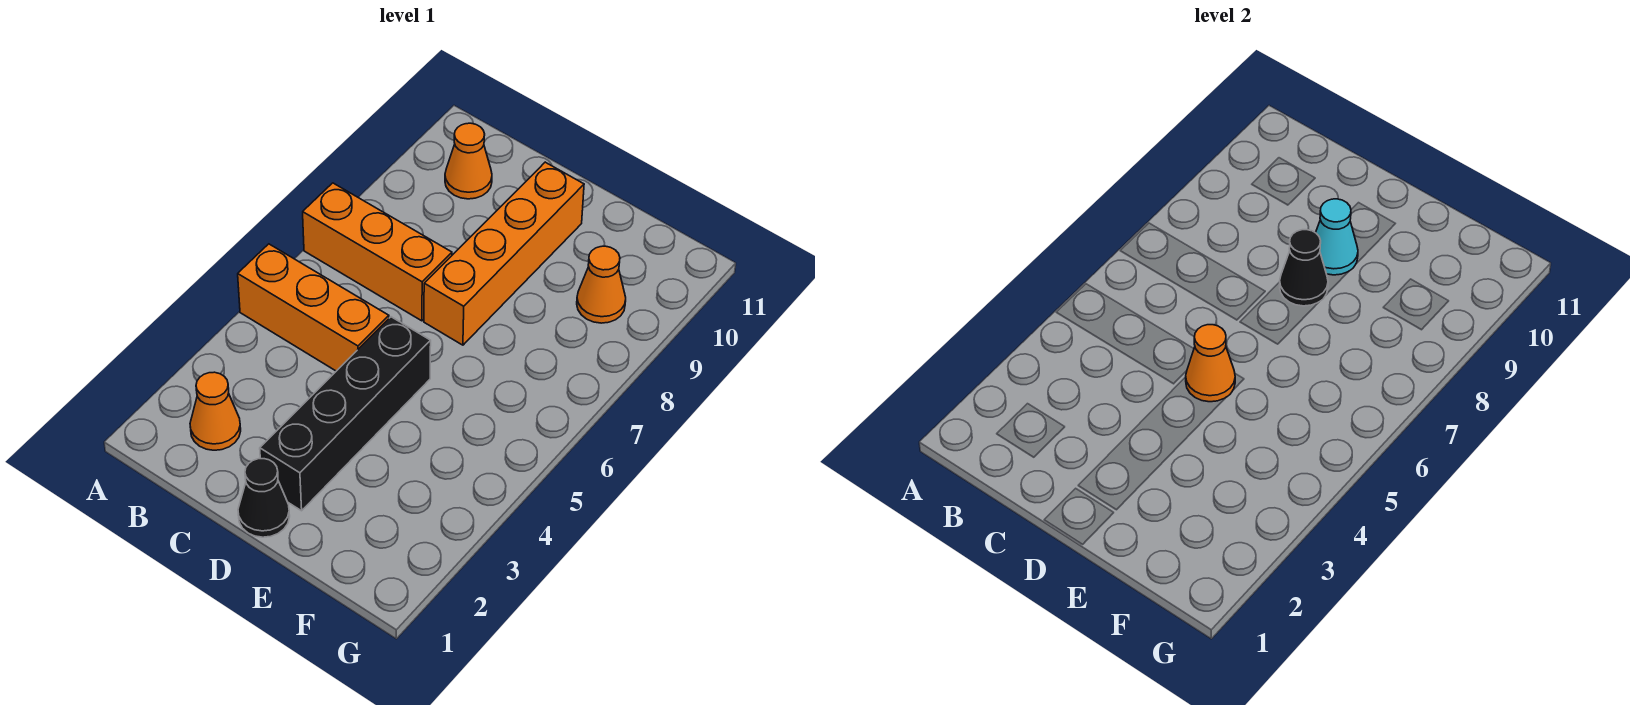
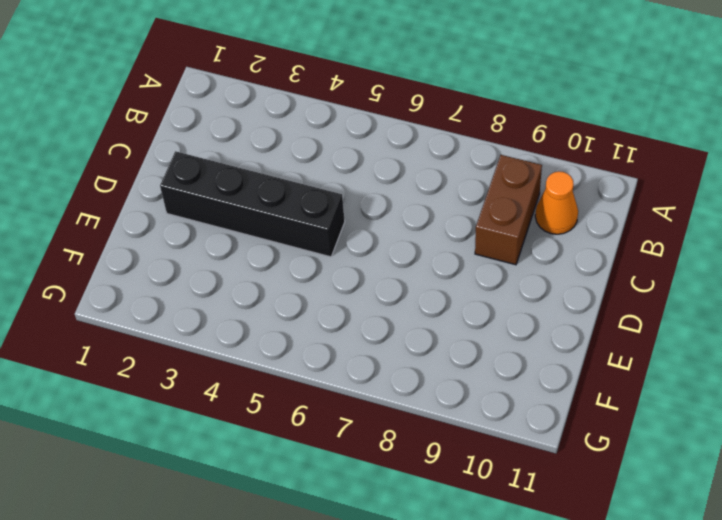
brown 1x2 brick [475,155,542,265] -> none
none -> orange 1x3 brick [238,244,389,371]
none -> orange 1x3 brick [303,183,452,321]

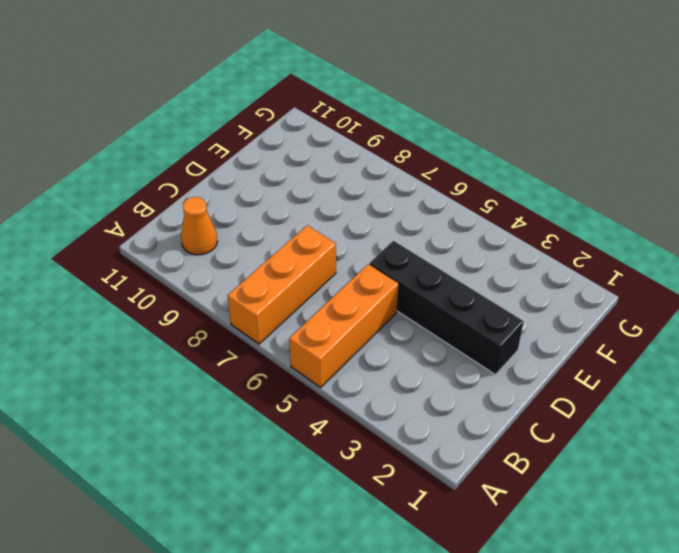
none -> orange 1x1 cone [190,372,241,450]
none -> black 1x1 cone [238,459,290,537]

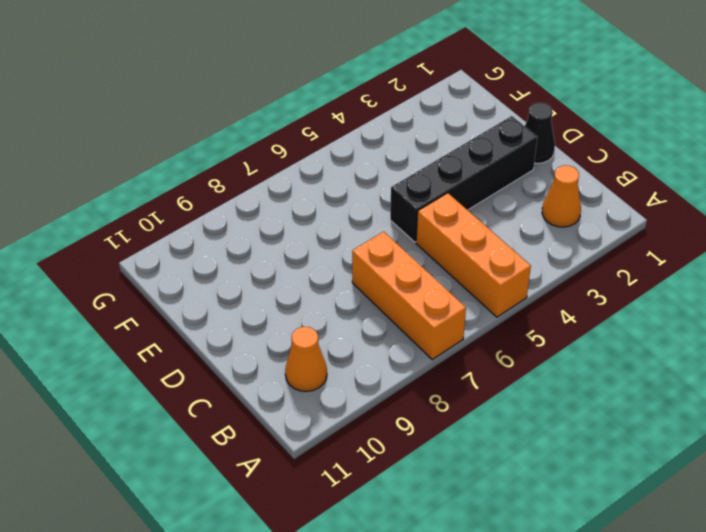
none -> orange 1x4 brick [424,162,584,345]
none -> orange 1x1 cone [577,246,626,323]

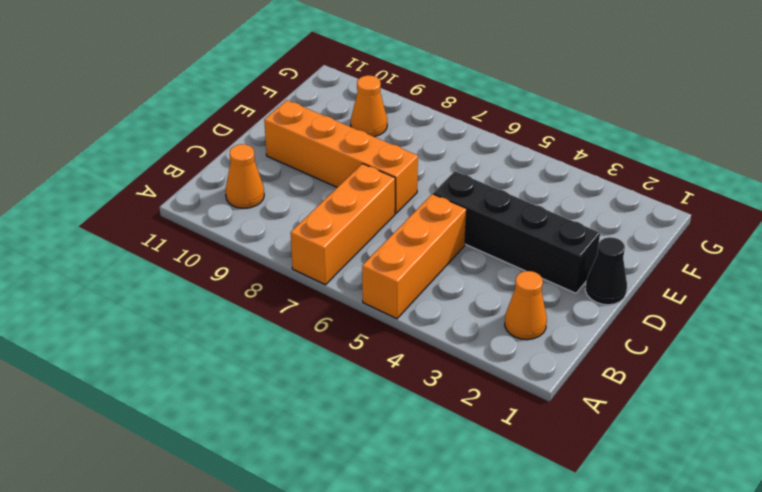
none -> orange 1x1 cone [1186,325,1235,402]
none -> black 1x1 cone [1280,230,1328,306]

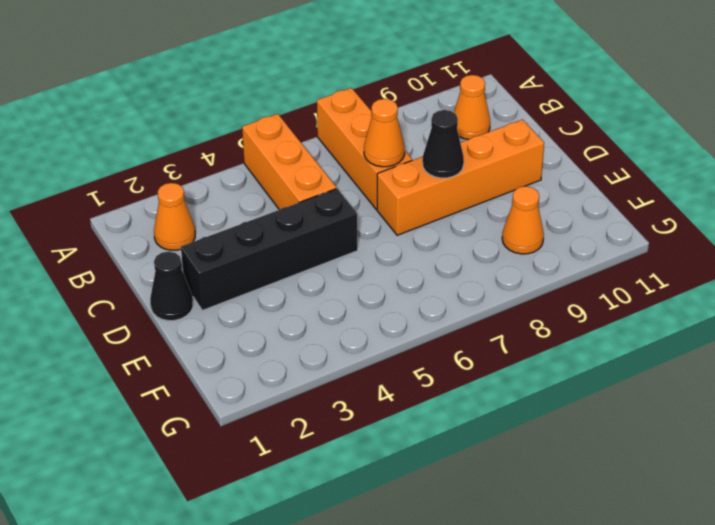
orange 1x1 cone [364,99,405,167] -> orange 1x1 cone moved to [1186,325,1235,402]
none -> cyan 1x1 cone [1316,199,1358,275]

